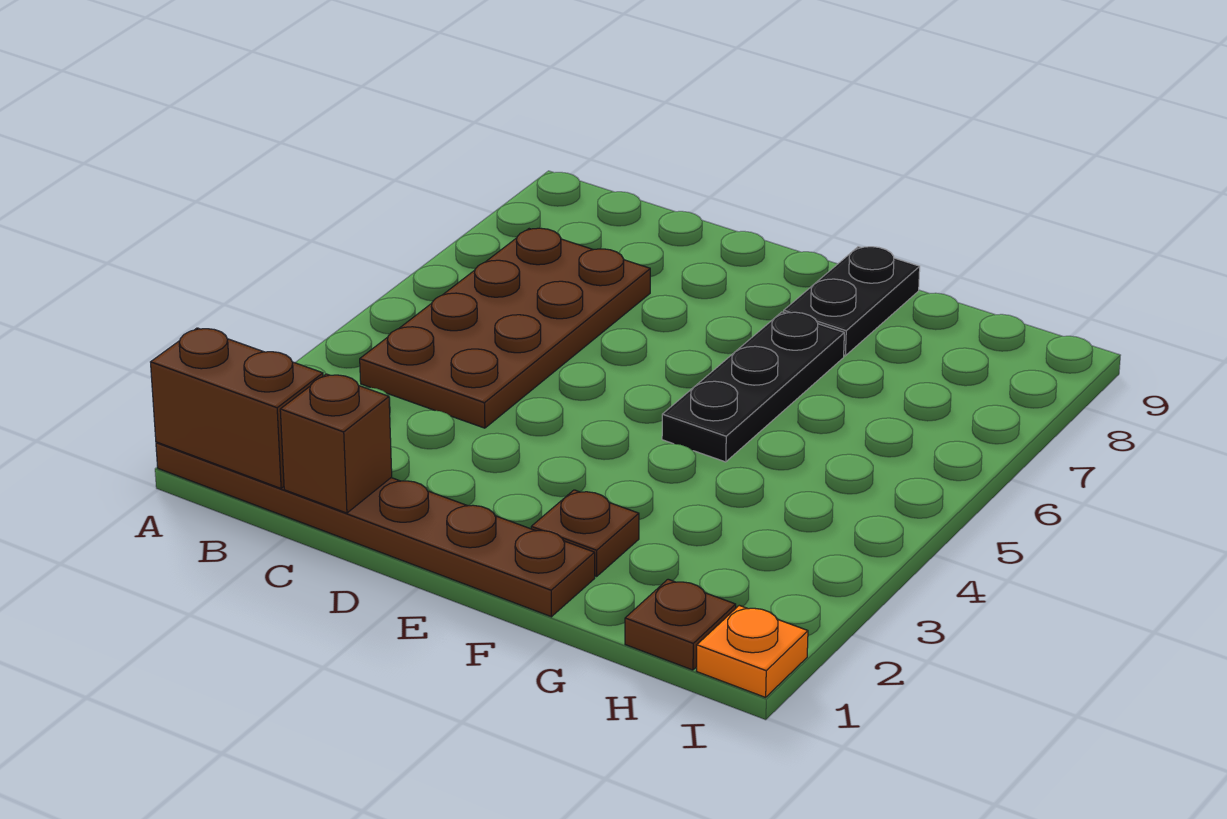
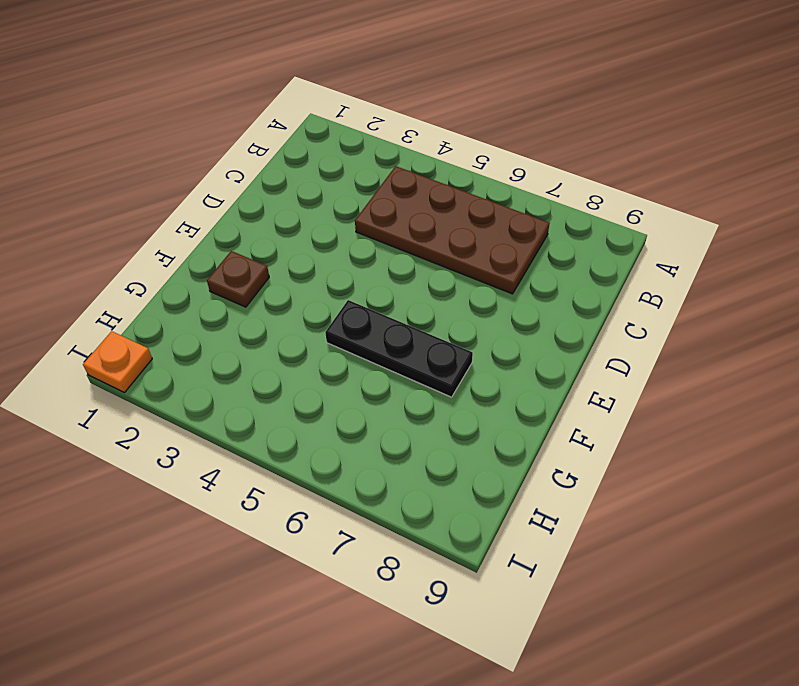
none -> brown 1x6 plate [156,442,595,617]
none -> black 1x2 plate [784,247,920,356]

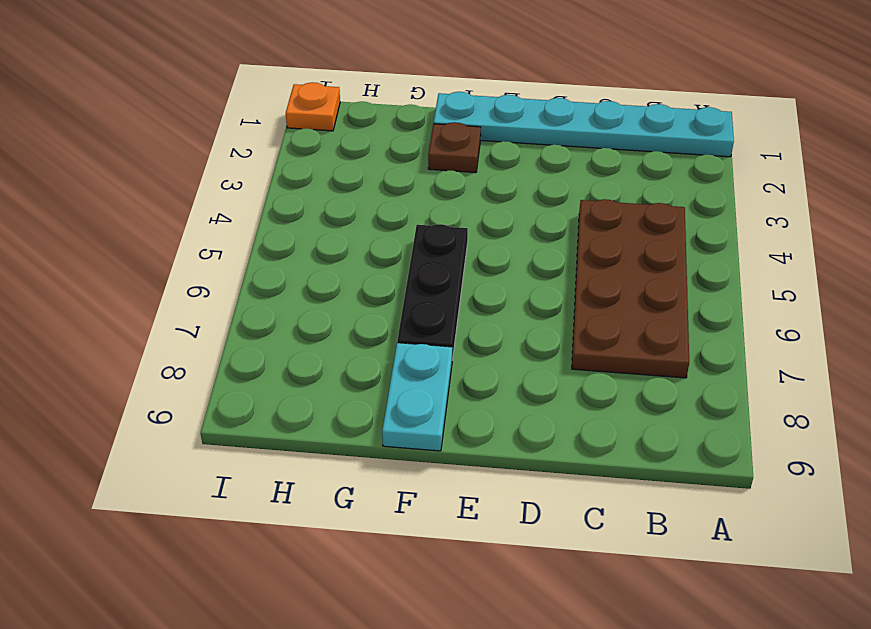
cyan 1x6 plate [434,92,734,157] -> brown 1x6 plate [156,442,595,617]
cyan 1x2 plate [382,343,452,451] -> black 1x2 plate [784,247,920,356]
none -> brown 1x1 plate [625,579,736,670]
none -> brown 1x2 brick [151,328,323,488]

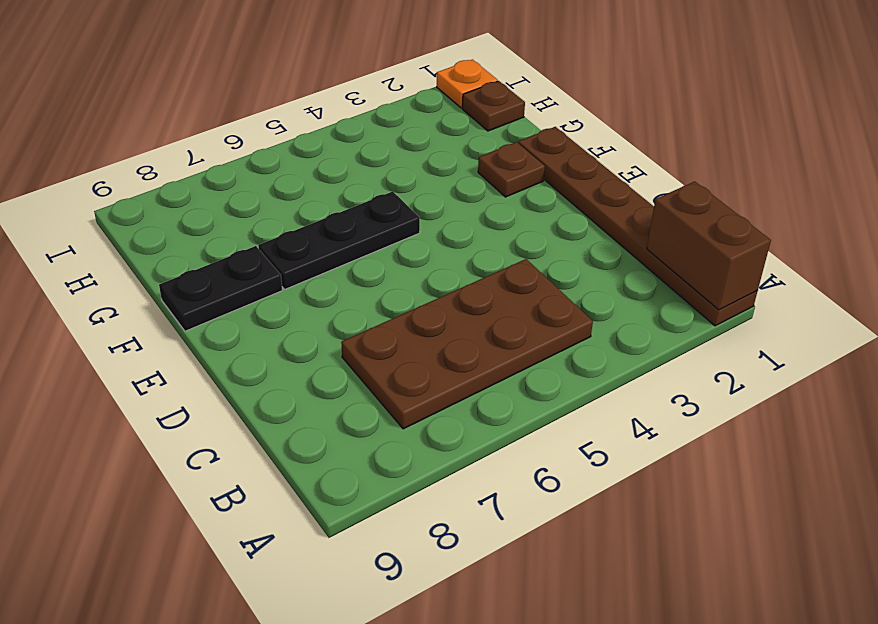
none -> brown 1x1 brick [280,374,392,513]

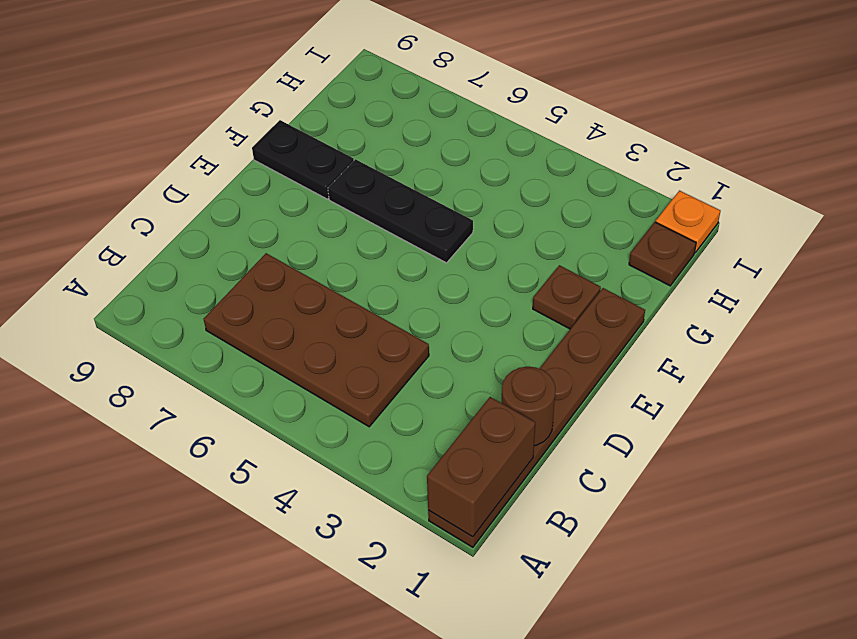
brown 1x1 round brick [502,367,556,446] -> brown 1x1 brick [280,374,392,513]

